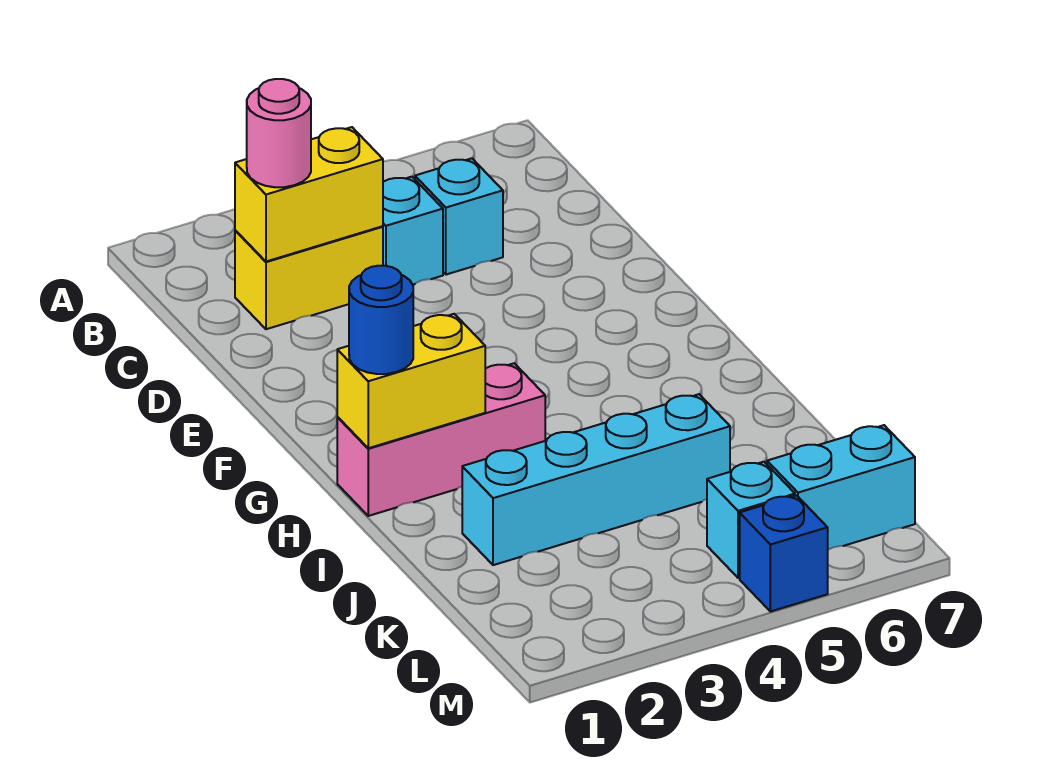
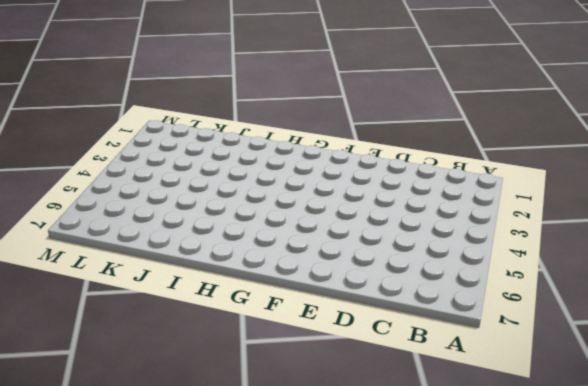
none -> yellow 1x2 brick [235,226,383,329]
none -> cyan 1x1 brick [383,177,443,285]
none -> cyan 1x1 brick [415,158,503,275]

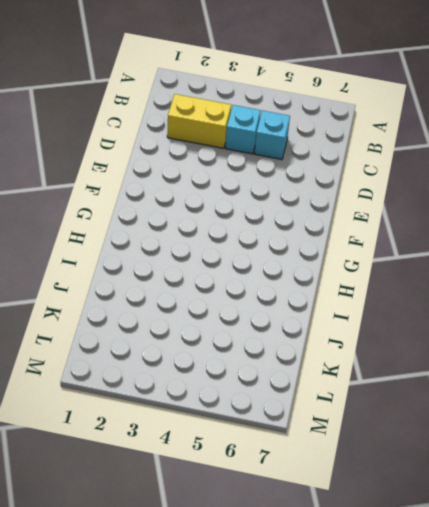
none -> pink 1x3 brick [337,363,545,516]
none -> cyan 1x4 brick [462,394,730,565]
none -> cyan 1x1 brick [707,462,795,578]

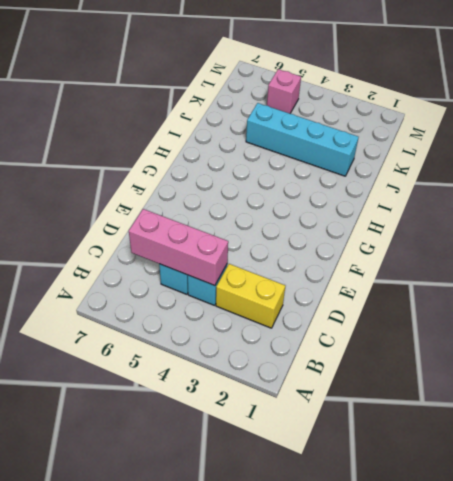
pink 1x3 brick [129,209,228,286] -> pink 1x3 brick moved to [337,363,545,516]
pink 1x1 brick [267,69,301,113] -> cyan 1x1 brick [707,462,795,578]
none -> cyan 1x2 brick [767,425,915,550]
none -> blue 1x1 brick [740,495,828,612]
none -> yellow 1x2 brick [235,127,383,262]

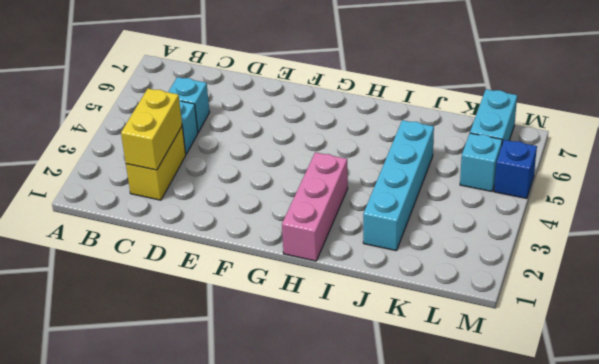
none -> yellow 1x2 brick [337,314,485,448]
none -> pink 1x1 round brick [247,79,311,187]
none -> blue 1x1 round brick [349,266,413,374]

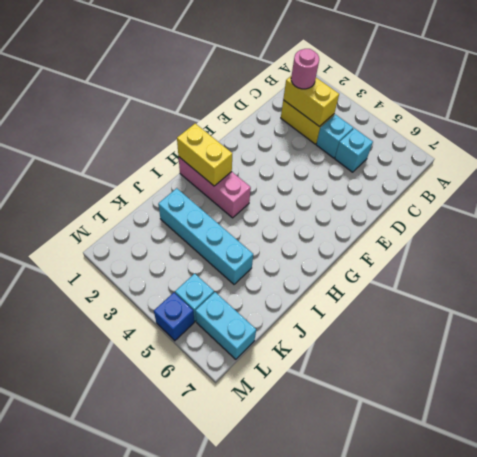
none -> blue 1x1 round brick [349,266,413,374]

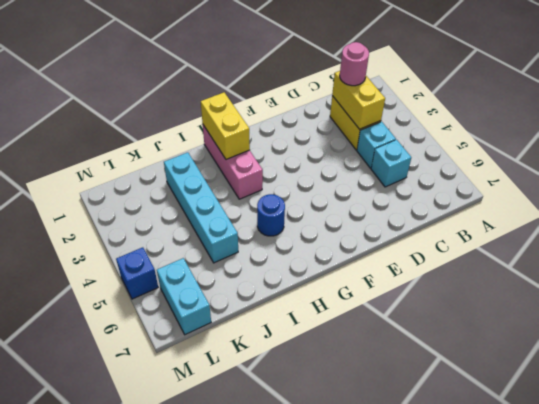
blue 1x1 round brick [257,194,285,236] -> blue 1x1 round brick moved to [349,266,413,374]
none -> cyan 1x1 brick [707,462,795,578]

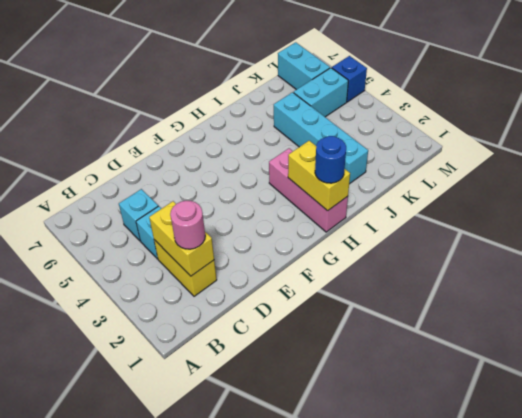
cyan 1x2 brick [294,68,348,117] -> cyan 1x1 brick [707,462,795,578]

